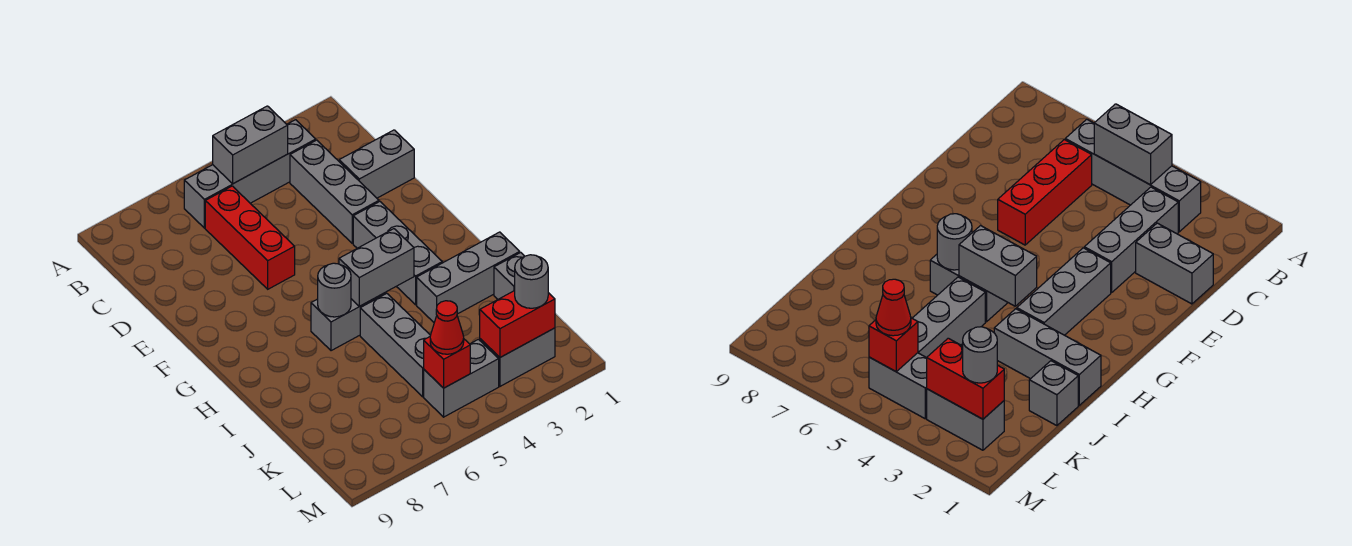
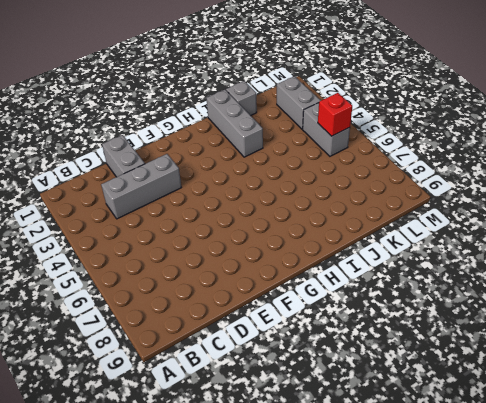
none -> grey 1x4 brick [184,120,316,228]
none -> red 1x3 brick [205,186,295,289]
none -> grey 1x3 brick [353,202,442,305]

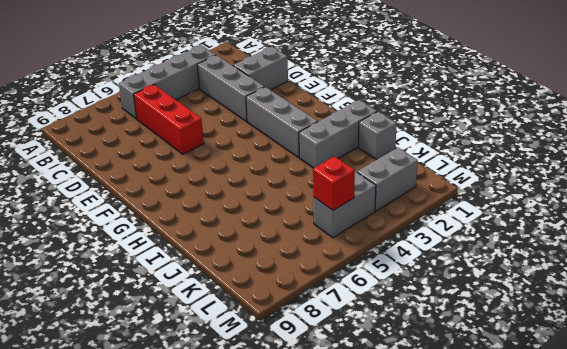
none -> grey 1x2 brick [311,292,386,351]
none -> grey 1x3 brick [360,293,431,397]
none -> grey 1x2 brick [213,106,288,184]

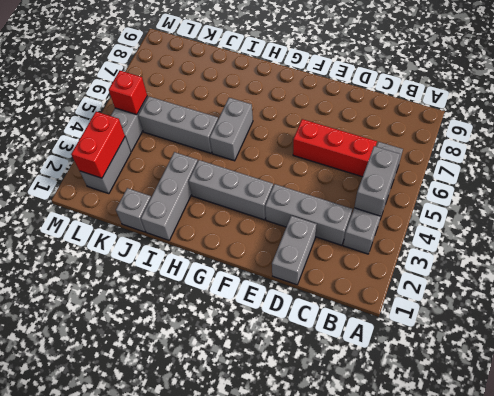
none -> grey 1x2 brick [339,229,414,306]
none -> grey 1x1 round brick [318,263,351,317]
none -> grey 1x1 round brick [515,255,548,308]

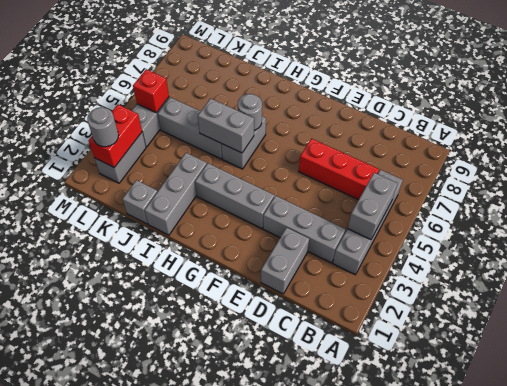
grey 1x2 brick [198,98,254,153] -> grey 1x2 brick turned to [339,229,414,306]
none -> red 1x1 cone [430,301,464,354]

